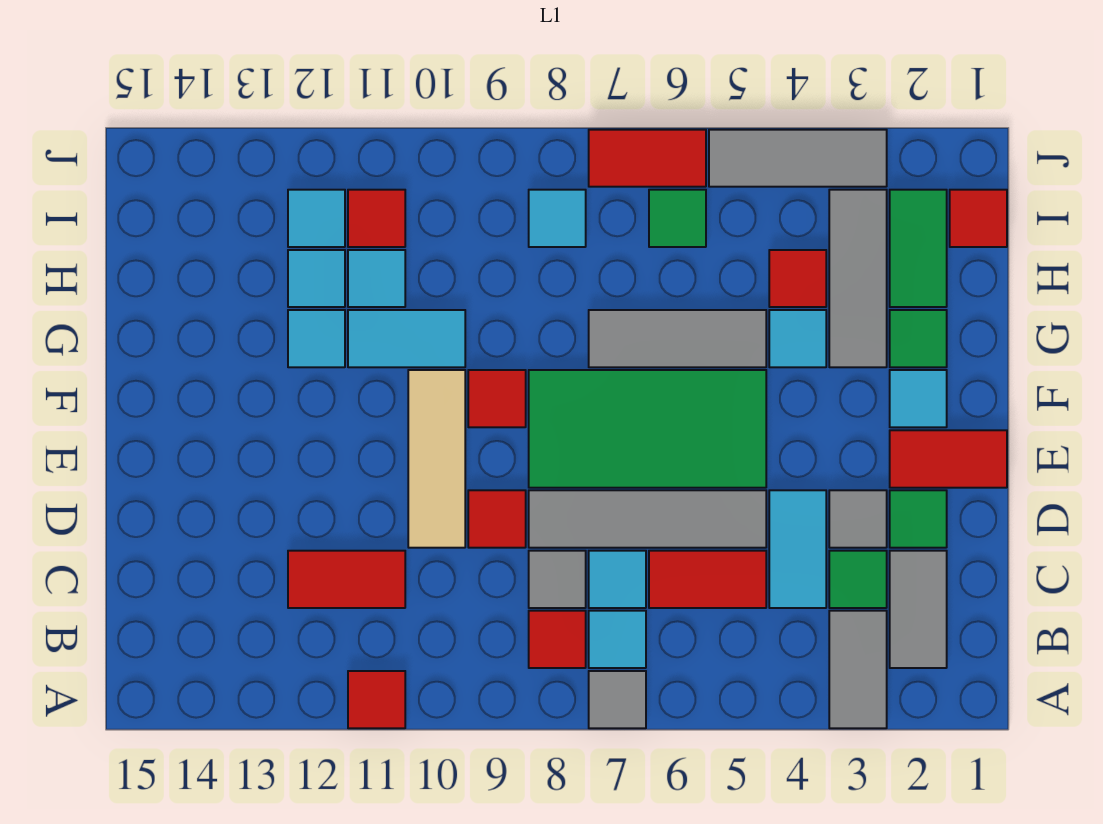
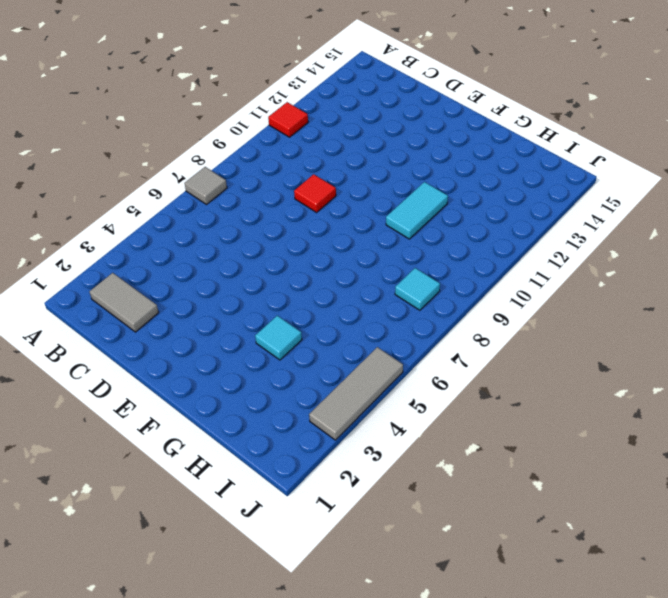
none -> grey 1x2 tile [829,611,887,728]
none -> cyan 1x1 tile [589,611,646,668]
none -> red 1x1 tile [529,611,586,668]
none -> green 1x1 tile [829,551,887,608]

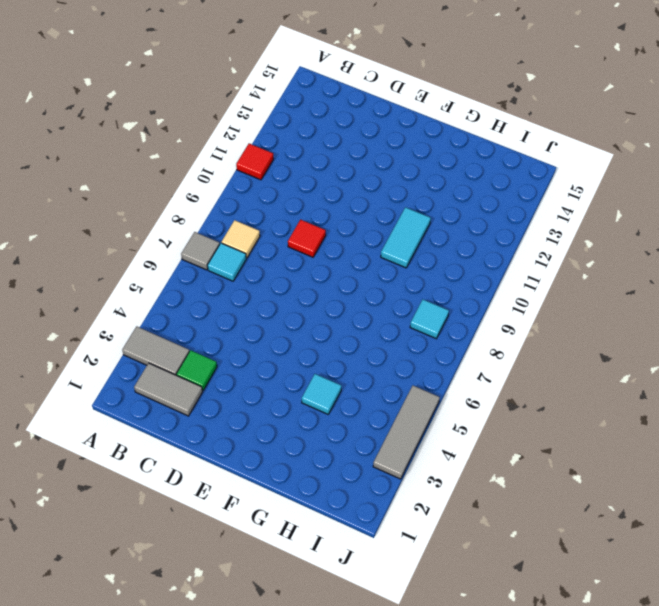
tan 1x1 tile [221,220,260,258] -> red 1x1 tile [529,611,586,668]
none -> cyan 1x2 tile [769,490,826,608]
none -> red 1x2 tile [649,551,766,608]
none -> cyan 1x1 tile [589,551,646,608]
none -> grey 1x1 tile [529,551,586,608]

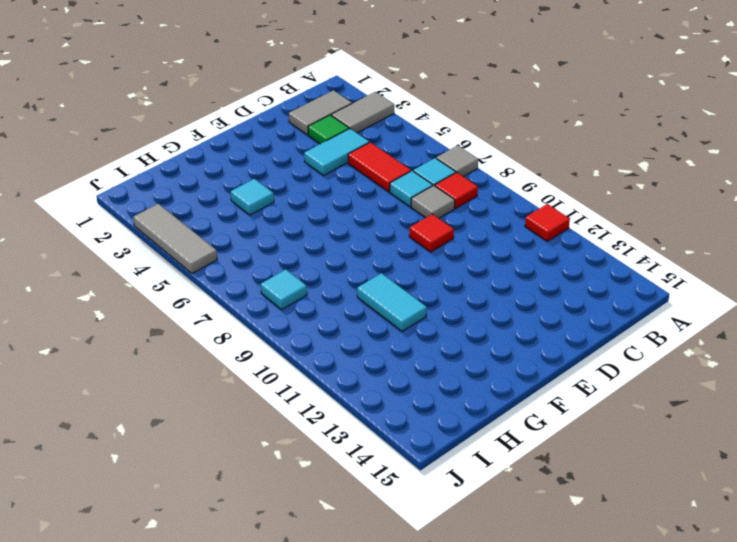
none -> red 1x2 tile [288,551,405,608]
none -> green 1x1 tile [890,490,947,548]
none -> grey 1x1 tile [829,490,887,548]
none -> grey 1x4 tile [529,490,766,548]

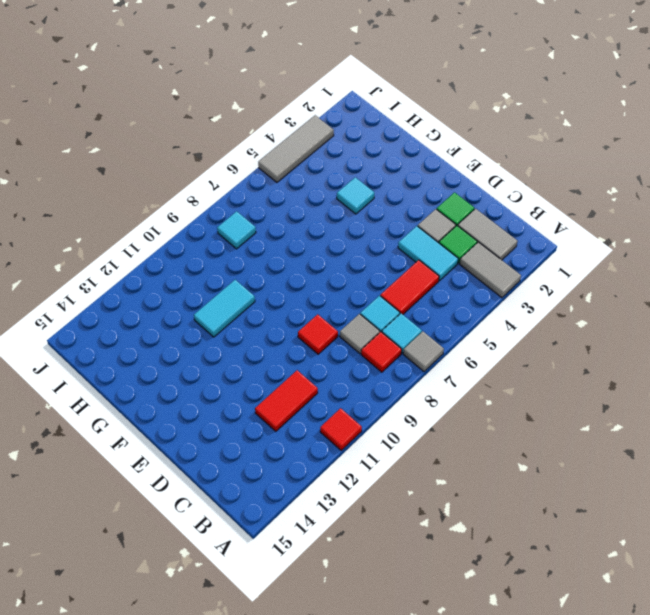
none -> grey 1x4 tile [529,490,766,548]
none -> tan 1x3 tile [408,370,465,548]
none -> red 1x2 tile [890,430,1007,488]
none -> green 2x4 tile [529,370,766,488]

